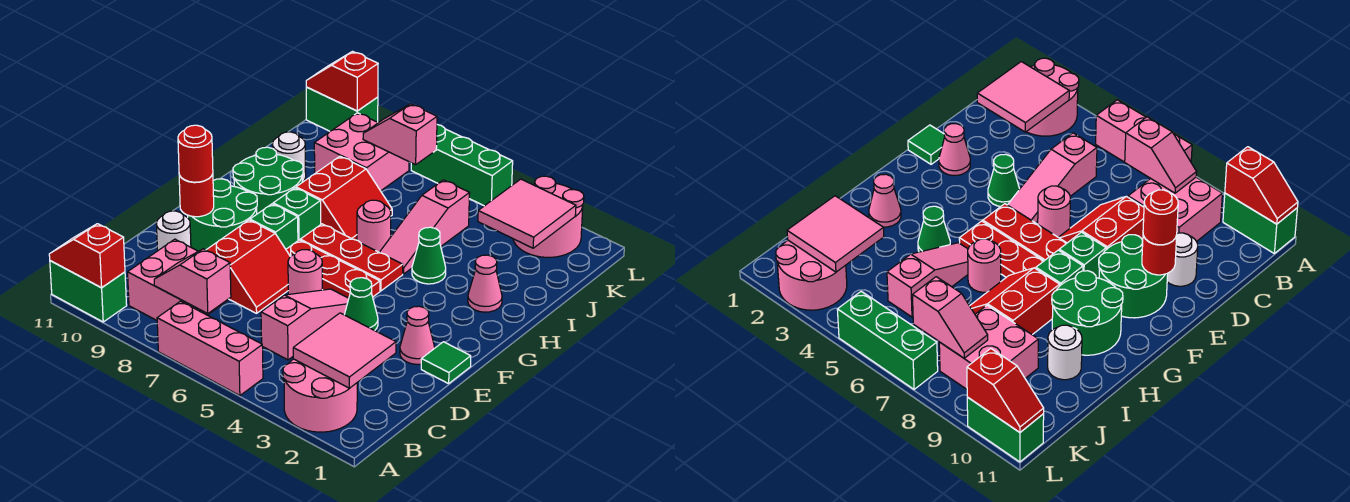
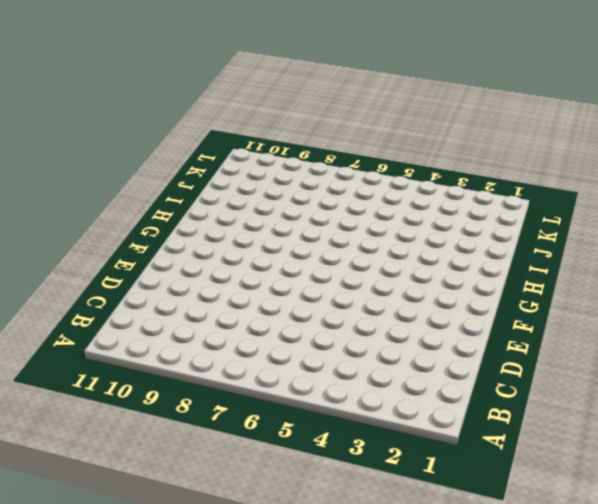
none -> pink 2x2 round brick [283,359,357,432]
none -> pink 1x3 brick [157,301,263,396]
none -> green 1x2 brick [50,261,127,322]
none -> pink 2x2 brick [128,239,228,320]

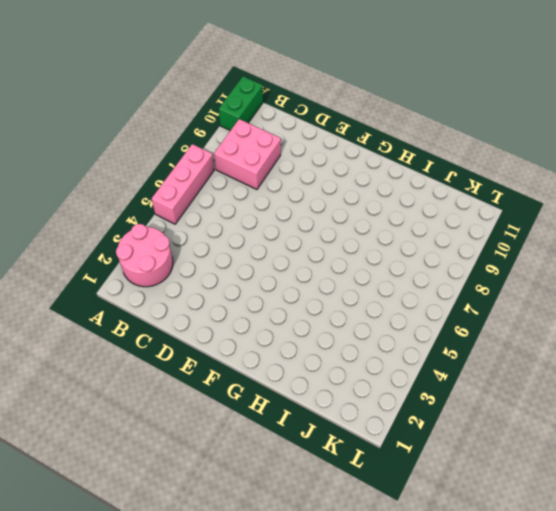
none -> pink 1x3 slope [261,289,349,360]
none -> red 2x2 slope [207,220,290,313]
none -> white 1x1 round brick [156,211,191,251]
none -> green 1x1 tile [421,342,471,384]

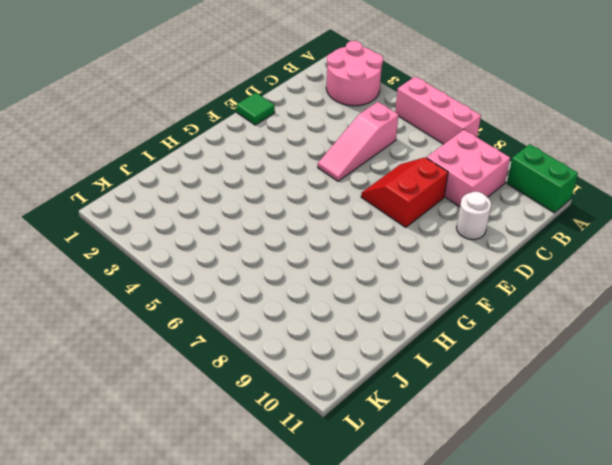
none -> pink 1x1 cone [400,306,435,364]
none -> green 1x1 cone [345,278,378,331]
none -> pink 1x1 round brick [288,250,322,294]
none -> green 2x2 round brick [188,179,257,251]

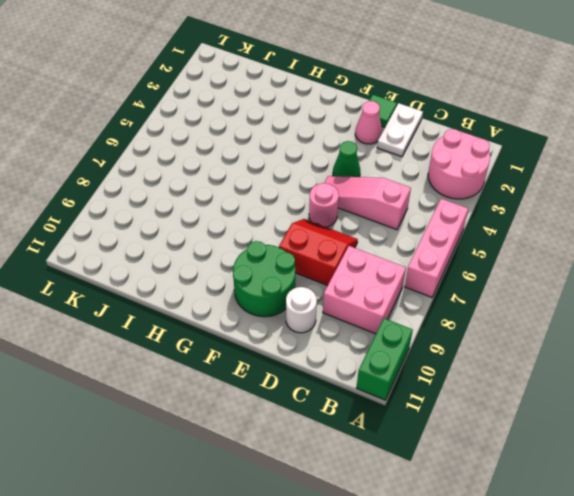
white 1x2 plate [377,103,423,157] -> none
none -> red 1x3 plate [286,240,380,298]
none -> green 1x1 brick [250,204,298,249]
none -> red 1x3 plate [300,224,403,291]
none -> green 1x1 brick [273,188,321,240]

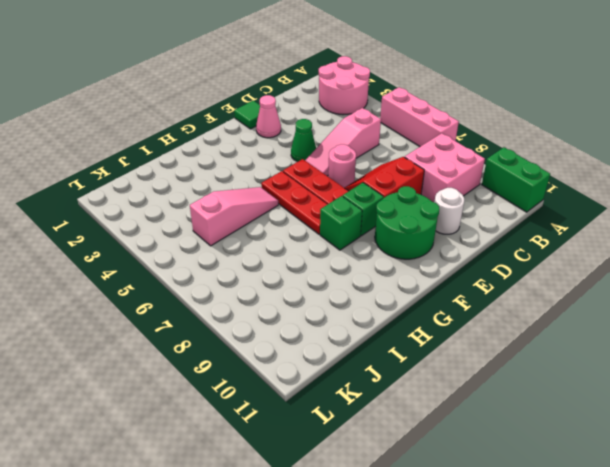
none -> green 2x2 round brick [233,147,303,214]
none -> pink 1x1 cone [468,255,502,312]
none -> green 1x1 cone [412,227,446,284]
none -> pink 1x1 round brick [357,200,391,252]

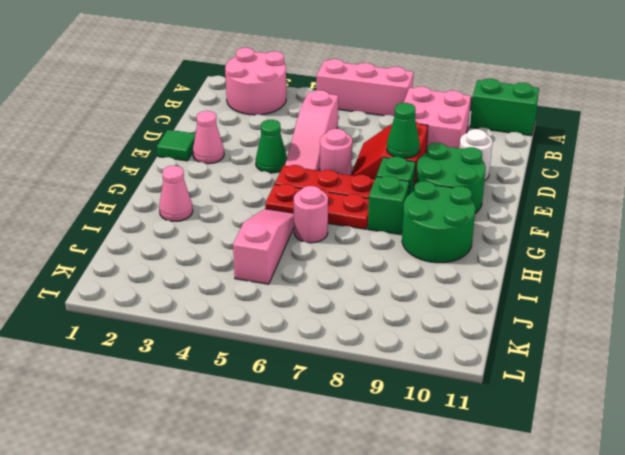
green 1x1 cone [387,103,420,158] -> green 1x1 cone moved to [412,227,446,284]
none -> red 2x2 slope [296,156,392,240]
none -> white 1x1 round brick [272,132,306,182]
none -> pink 2x2 brick [314,113,409,191]
none -> pink 2x2 round brick [513,176,584,257]

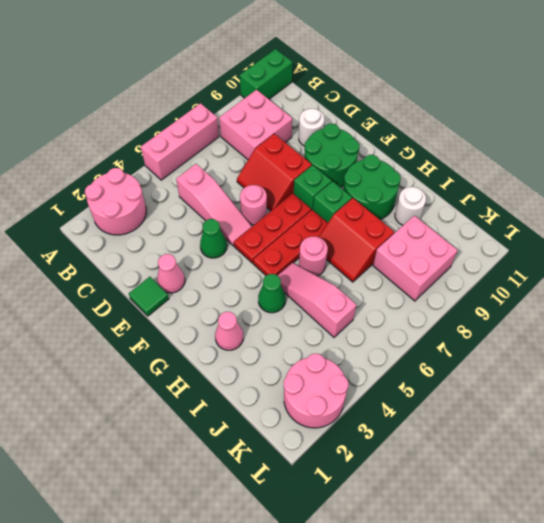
none -> green 1x3 brick [411,125,513,206]
none -> green 1x2 brick [306,87,378,131]
none -> red 1x2 slope [49,224,125,288]
none -> pink 2x2 tile [293,313,396,388]

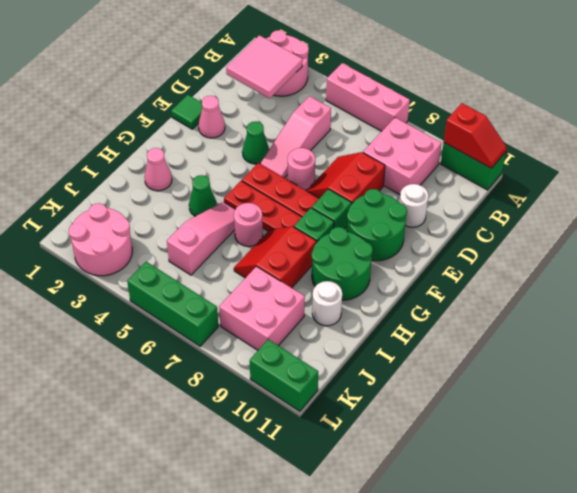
none -> pink 1x2 slope [154,249,231,313]
none -> red 1x1 round brick [179,174,214,217]
none -> pink 2x2 tile [478,179,576,248]
none -> pink 1x2 slope [363,104,437,165]

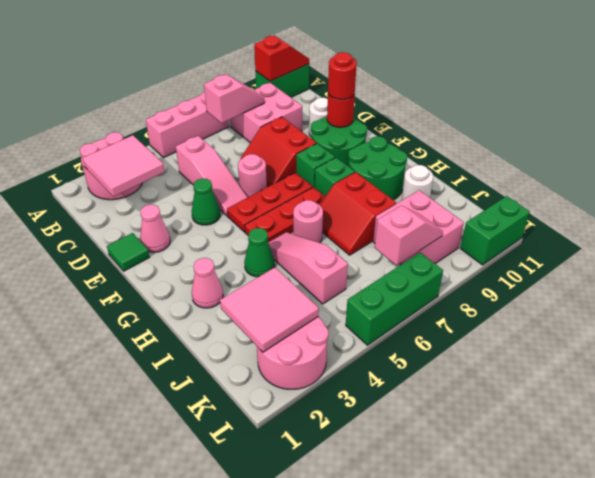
none -> red 1x2 slope [306,52,378,111]

